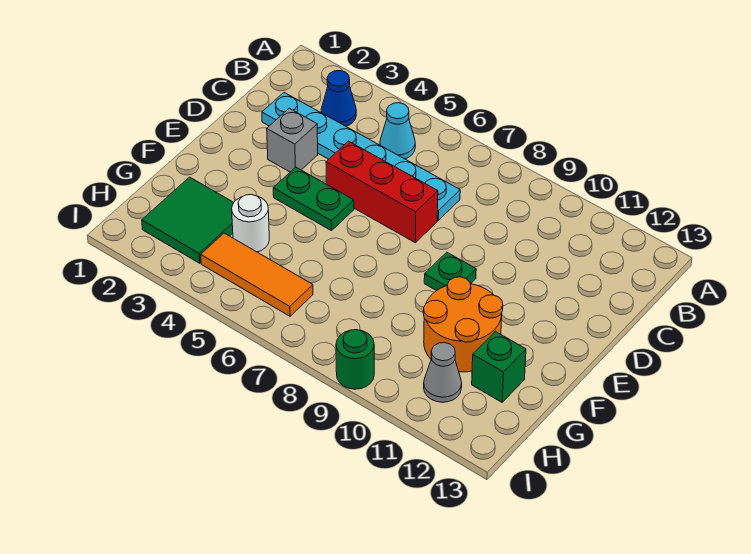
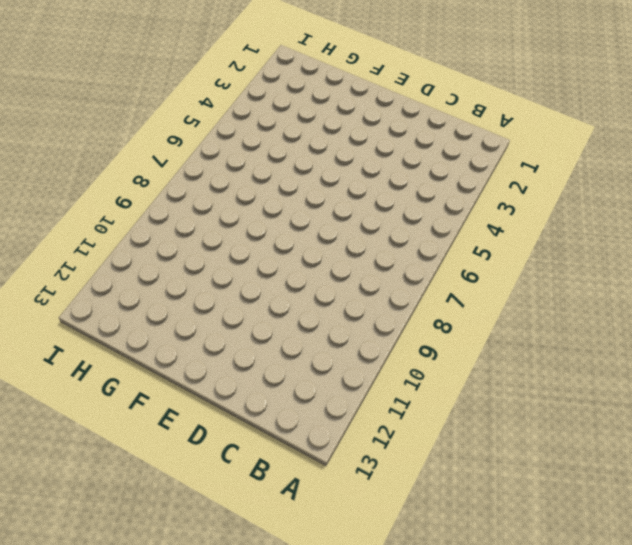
none -> blue 1x1 cone [321,71,356,126]
none -> cyan 1x1 cone [380,103,415,159]
none -> cyan 1x6 plate [262,93,460,220]

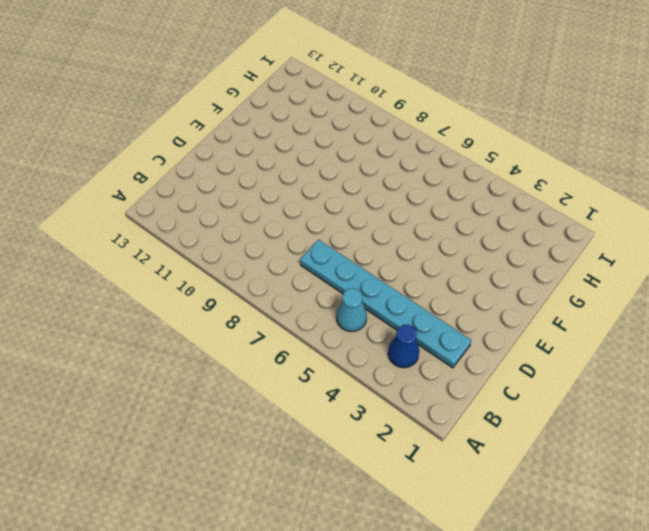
none -> grey 1x1 brick [267,108,318,172]
none -> red 1x3 brick [326,141,438,243]
none -> green 1x2 plate [273,167,354,231]

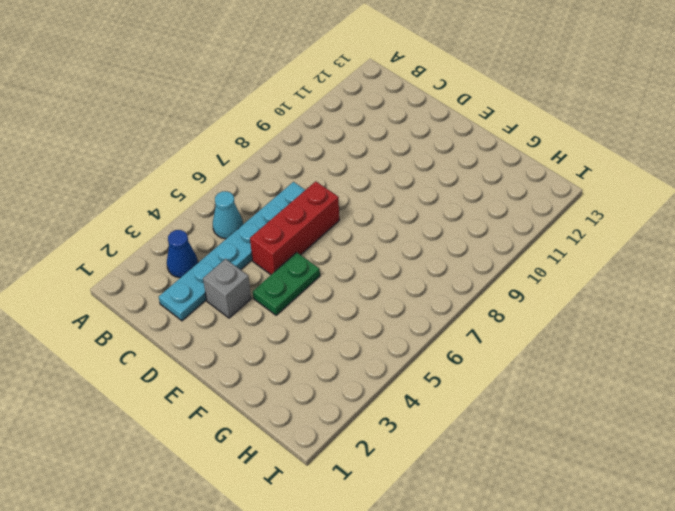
none -> green 1x1 plate [424,252,476,291]
none -> orange 2x2 round brick [423,277,503,372]
none -> green 2x2 tile [142,177,234,263]

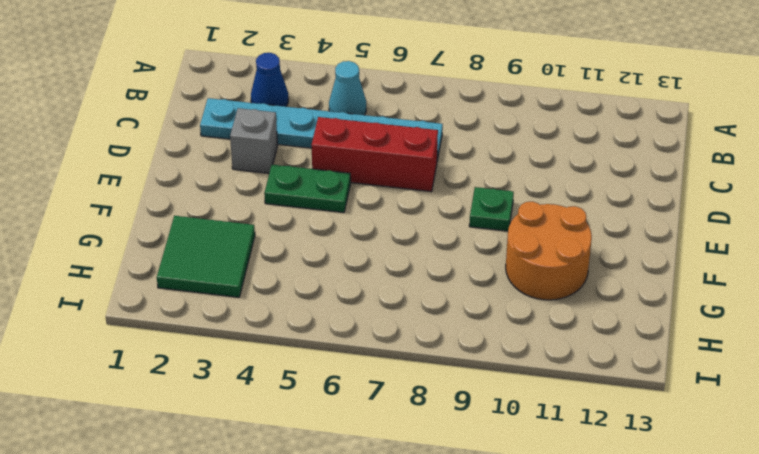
none -> white 1x1 round brick [232,195,269,252]
none -> green 1x1 brick [472,331,526,402]
none -> orange 1x3 tile [201,233,313,316]

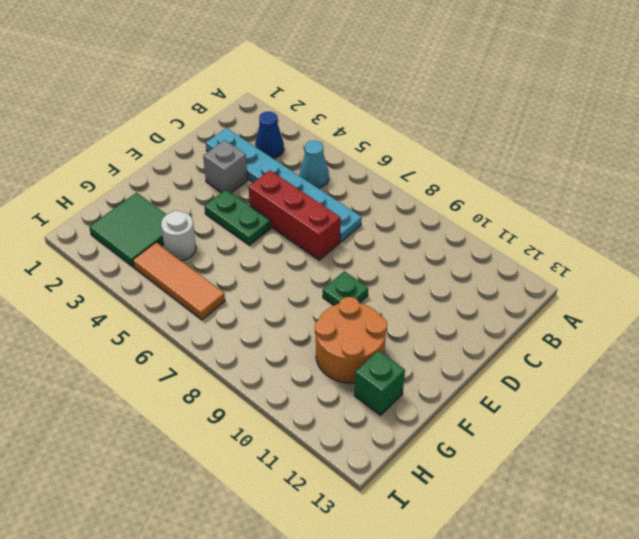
none -> grey 1x1 cone [424,343,462,402]
none -> green 1x1 round brick [336,330,374,389]

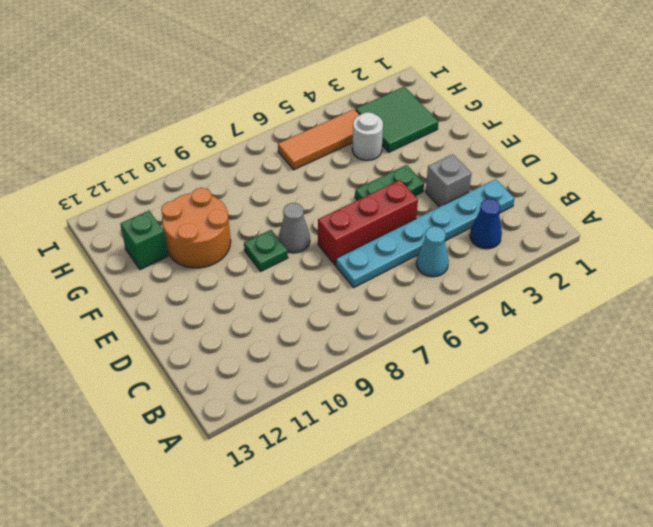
grey 1x1 cone [279,203,310,253] -> grey 1x1 cone moved to [424,343,462,402]
none -> green 1x1 round brick [336,330,374,389]

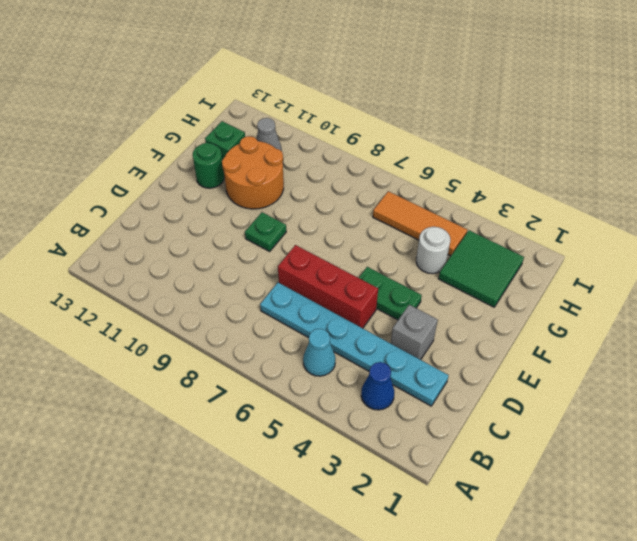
green 1x1 round brick [193,143,224,188] -> green 1x1 round brick moved to [336,330,374,389]

